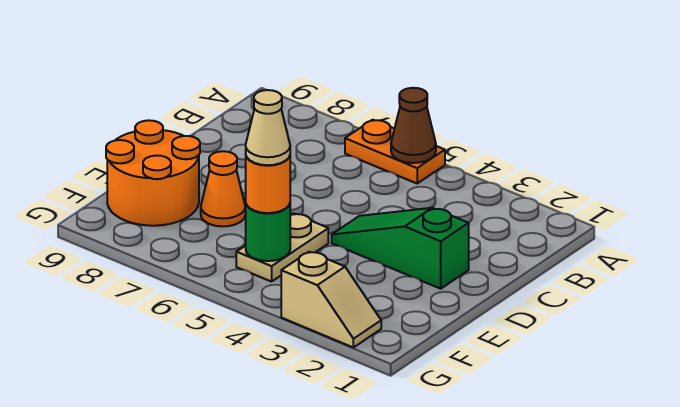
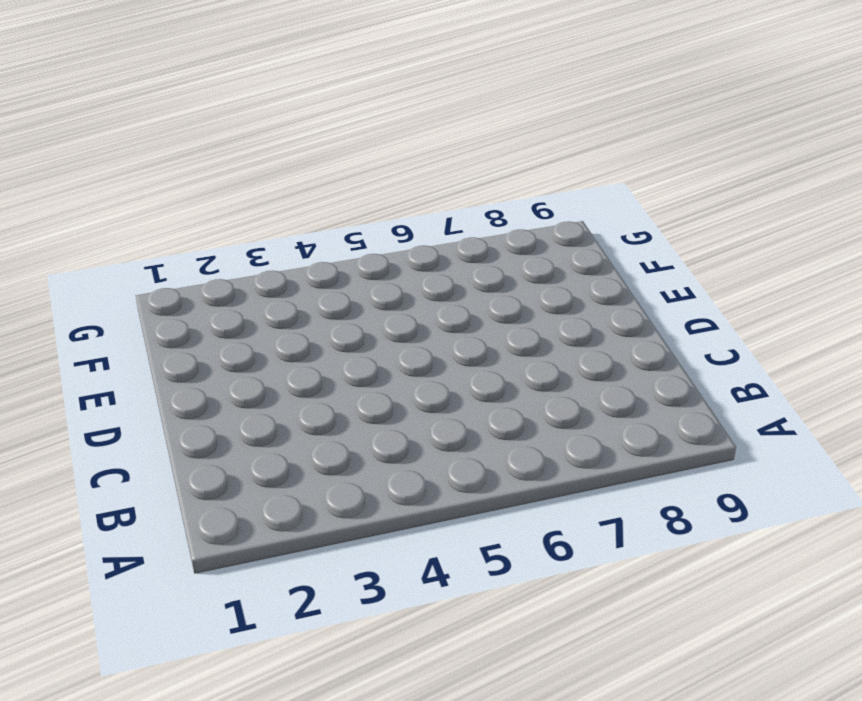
none -> orange 1x2 plate [345,120,445,183]
none -> green 1x3 slope [332,208,469,289]

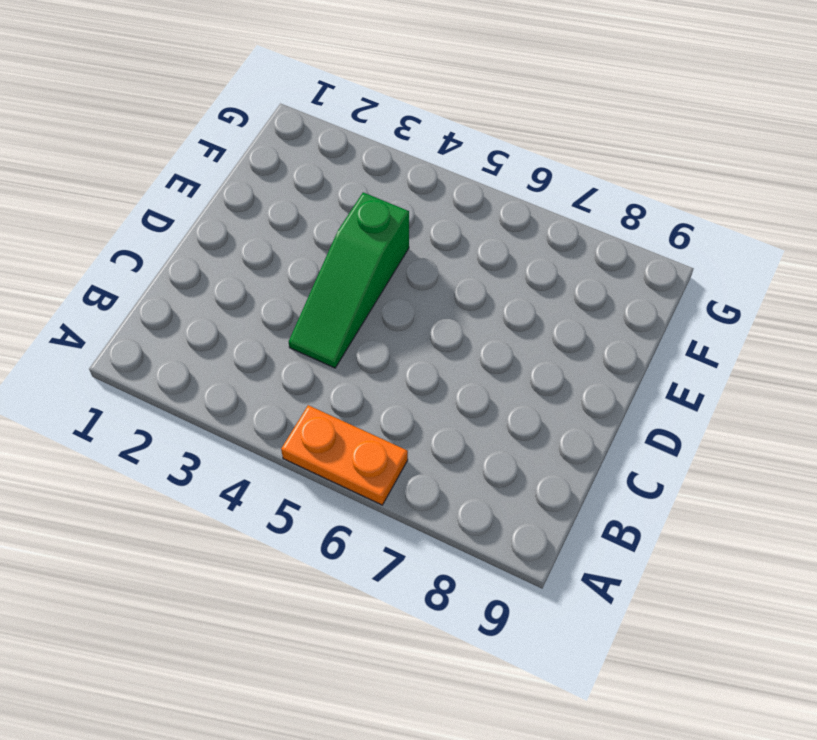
green 1x3 slope [289,192,409,368] -> green 1x3 slope turned to [332,208,469,289]
none -> tan 1x2 plate [236,213,328,282]
none -> orange 1x1 cone [201,151,245,226]

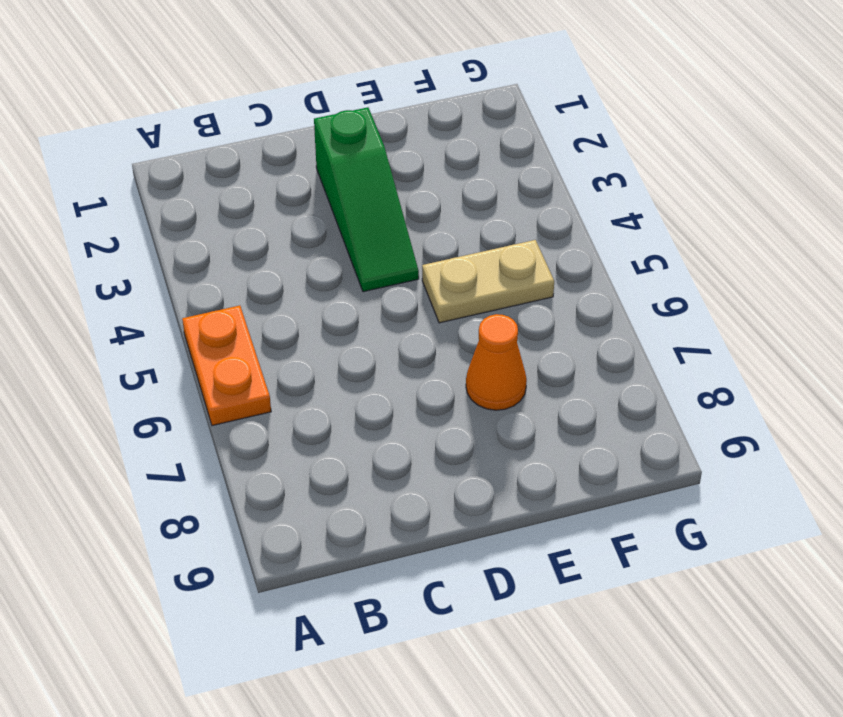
none -> orange 2x2 round brick [106,120,200,226]
none -> tan 1x2 slope [281,252,381,347]

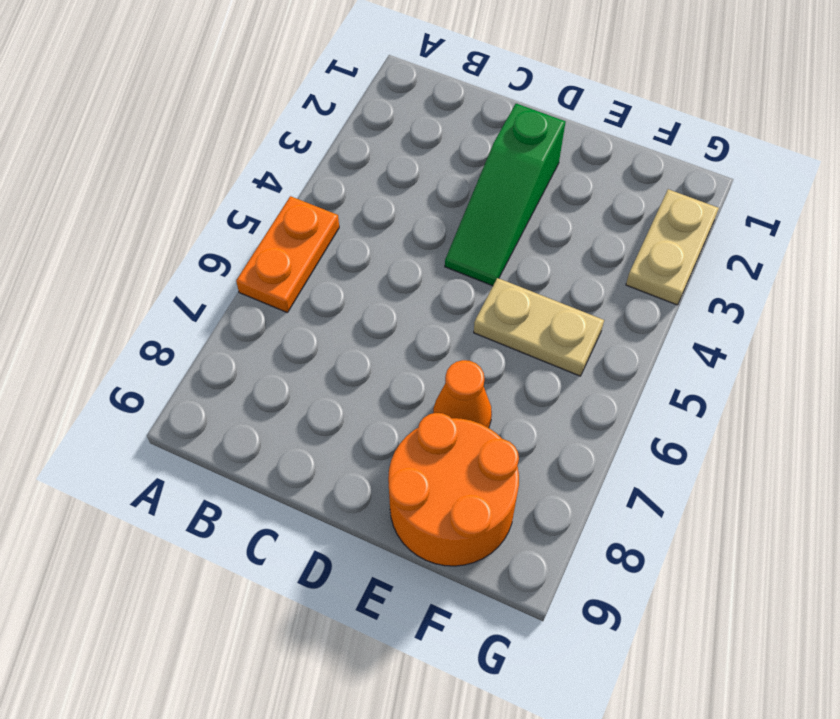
tan 1x2 plate [626,189,719,305] -> tan 1x2 slope [281,252,381,347]
none -> brown 1x1 cone [391,88,436,163]
none -> green 1x1 round brick [246,204,290,261]

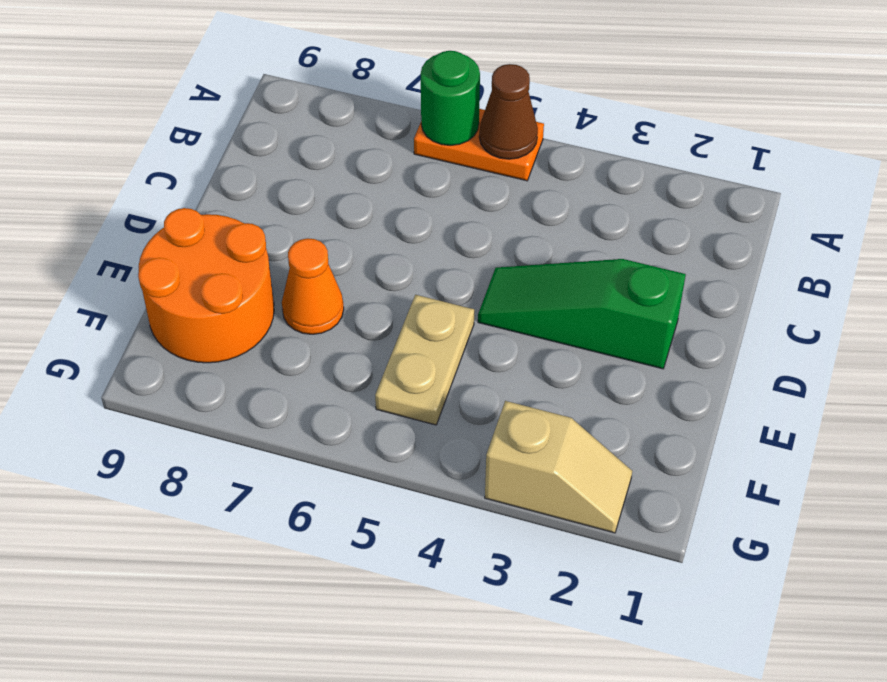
green 1x1 round brick [421,51,480,145] -> green 1x1 round brick moved to [246,204,290,261]
none -> orange 1x1 round brick [246,156,290,213]
none -> tan 1x1 cone [246,90,290,165]

